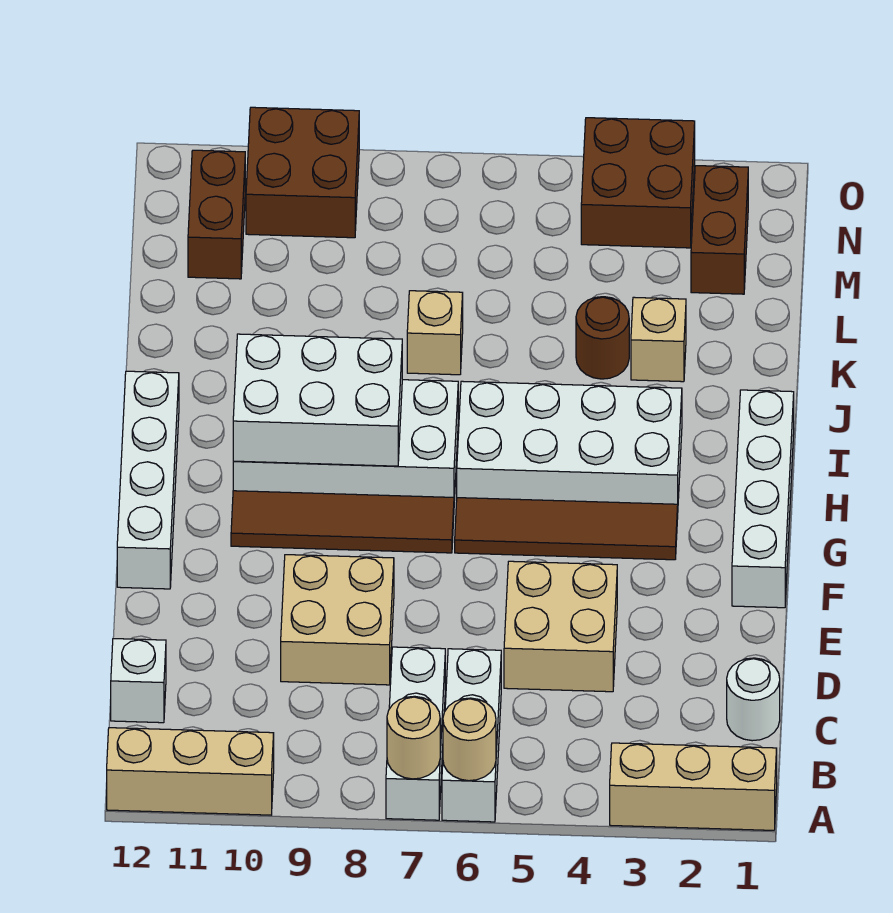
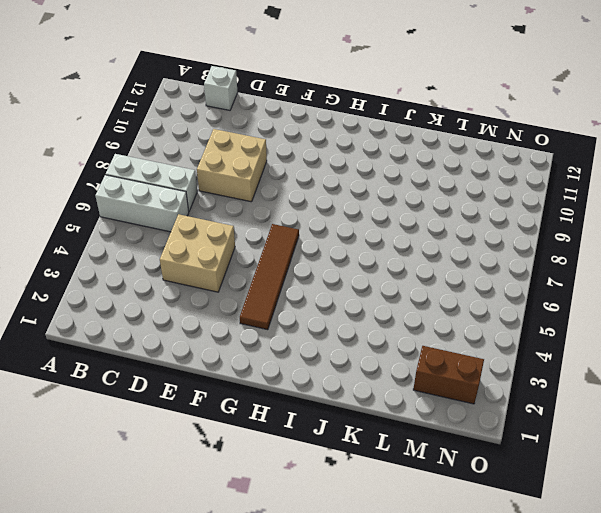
none -> tan 1x3 brick [610,743,777,830]
none -> tan 1x3 brick [107,728,274,815]
none -> white 1x1 round brick [727,658,780,741]

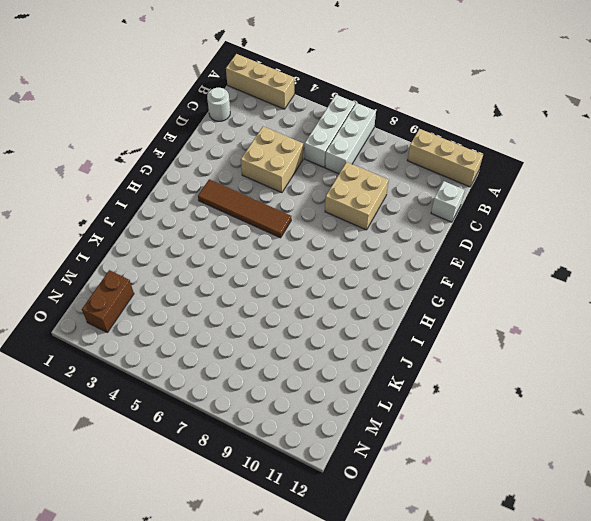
none -> white 1x4 brick [732,390,794,608]
none -> white 1x4 brick [117,371,179,589]
none -> brown 1x4 tile [231,491,454,553]

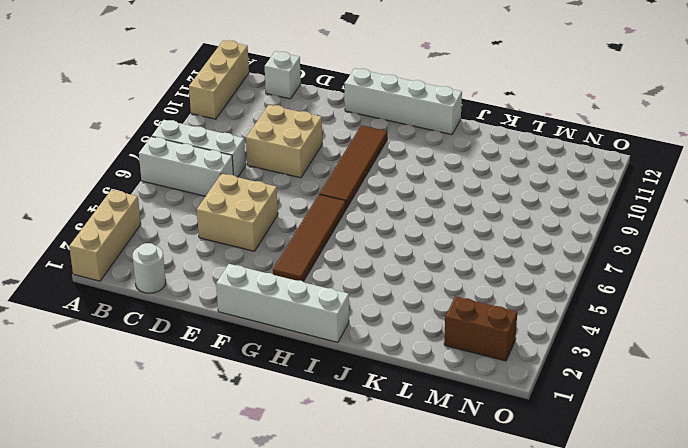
none -> white 2x4 brick [457,381,682,504]
none -> white 2x4 brick [233,380,458,501]
none -> tan 1x1 brick [631,297,686,382]

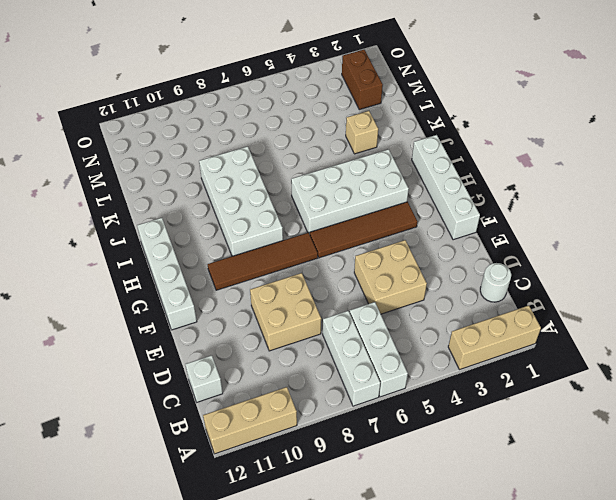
white 2x4 brick [199,146,283,256] -> white 2x4 brick turned to [233,380,458,501]
none -> brown 1x1 round brick [576,297,629,379]
none -> tan 1x1 brick [407,291,463,375]
none -> brown 1x2 brick [188,150,245,279]

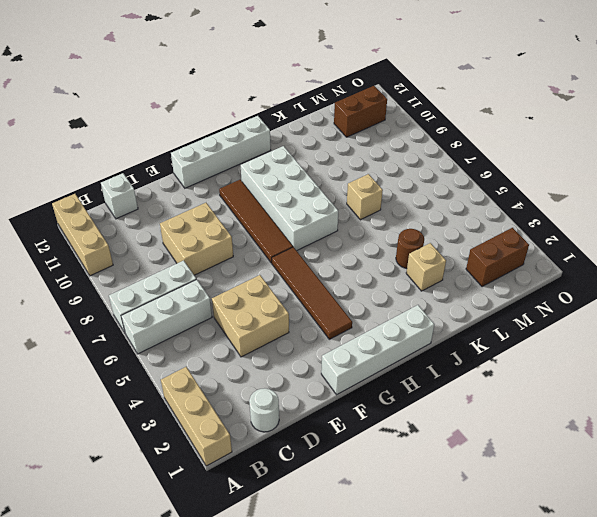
none -> white 2x4 brick [457,381,682,504]
none -> brown 2x2 brick [581,118,695,248]
none -> brown 2x2 brick [246,107,359,238]

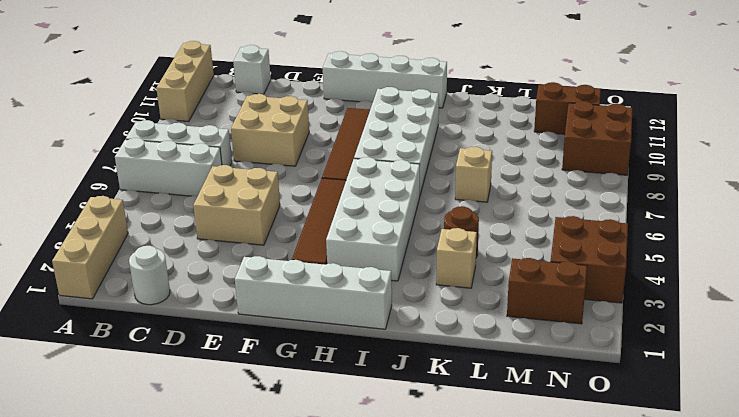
none -> tan 1x1 round brick [443,698,496,781]
none -> tan 1x1 round brick [387,696,440,779]
none -> white 2x3 brick [233,334,402,466]

